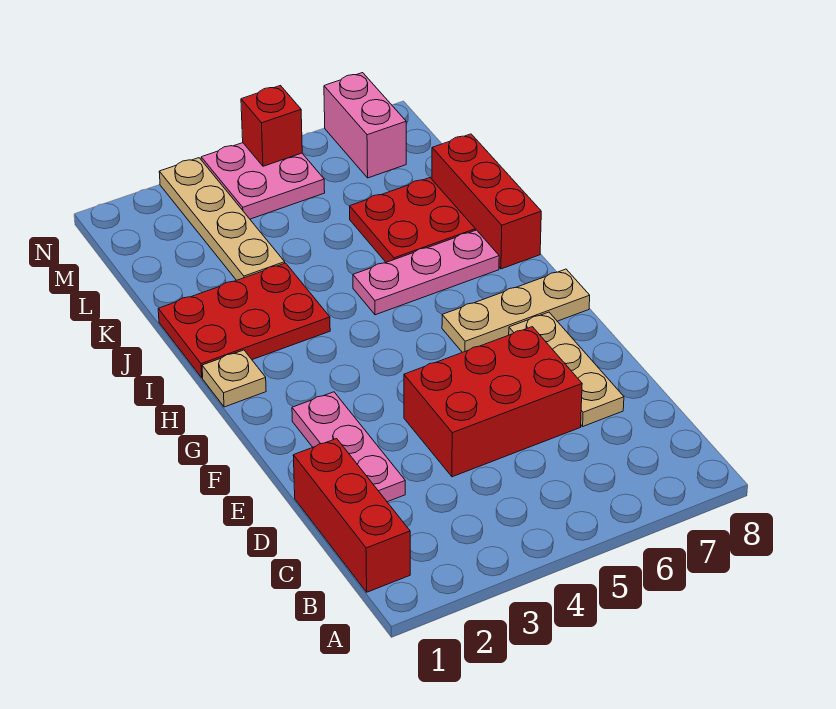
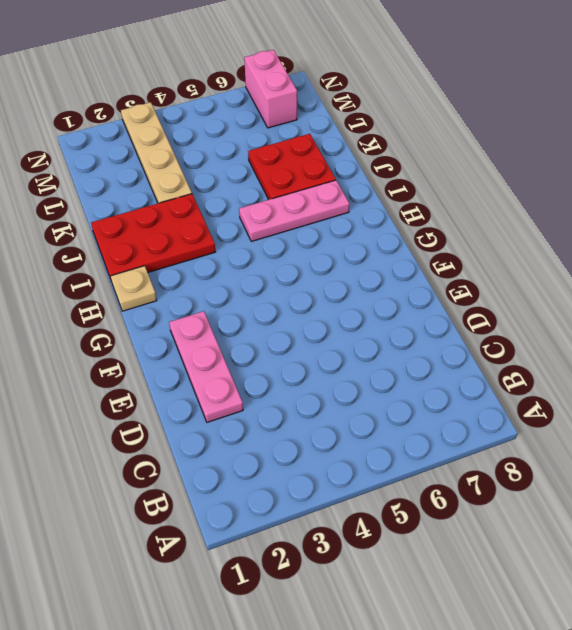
none -> red 1x3 brick [293,439,410,592]
none -> red 2x3 brick [404,327,582,477]
none -> tan 1x3 plate [509,312,624,426]

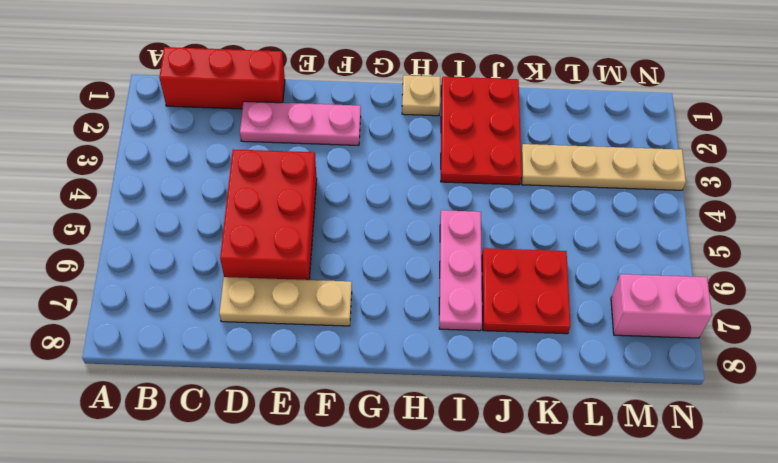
none -> tan 1x3 plate [442,269,590,352]
none -> red 1x3 brick [432,134,541,269]
none -> pink 2x2 plate [201,143,325,219]

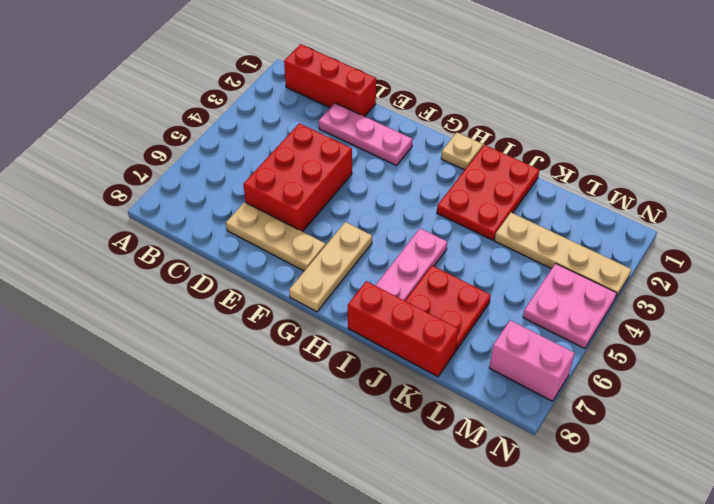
none -> red 1x1 brick [241,86,302,166]

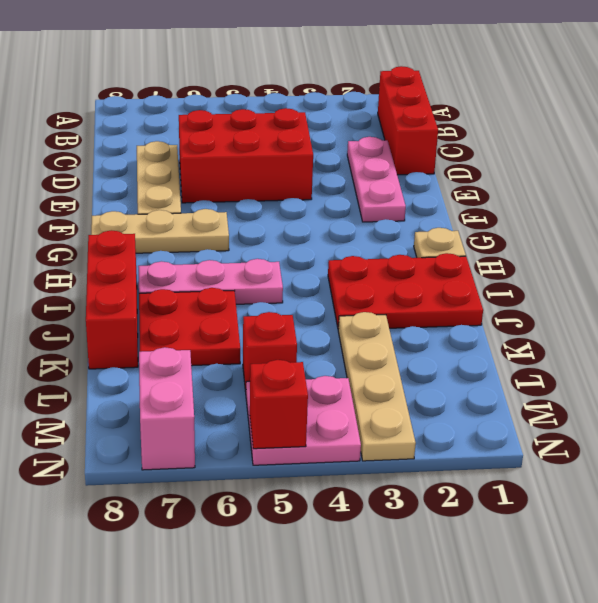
red 1x1 brick [243,312,297,392] -> none

